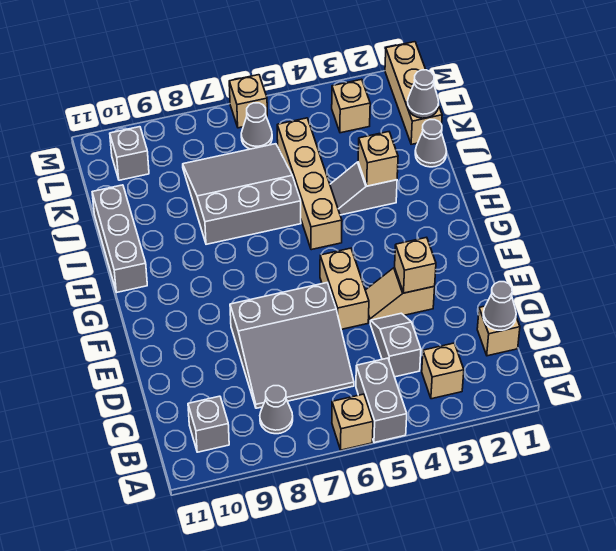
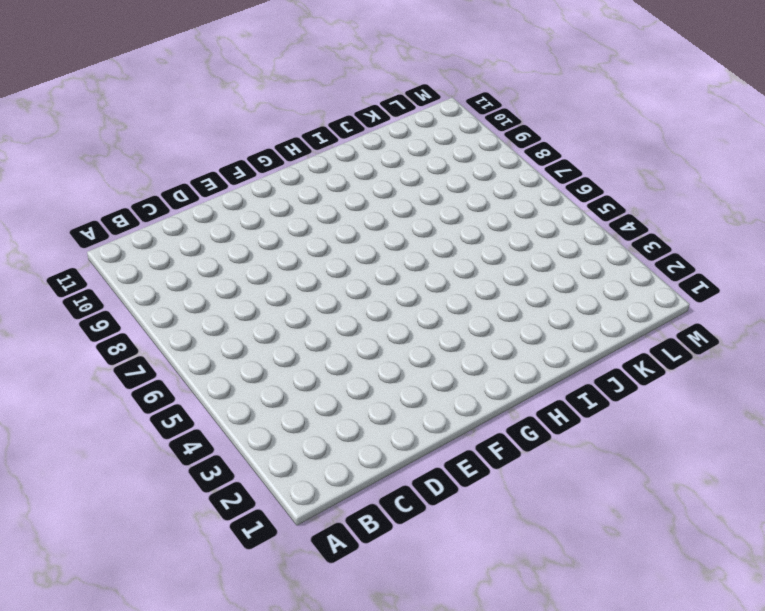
none -> grey 1x2 brick [356,358,407,443]
none -> tan 1x1 brick [332,394,373,450]
none -> tan 1x1 brick [422,343,464,399]

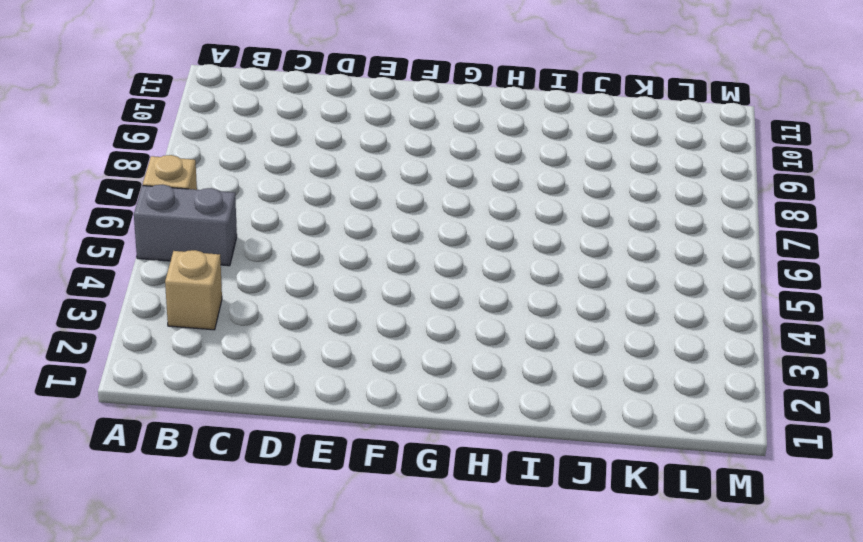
none -> grey 1x1 cone [260,386,293,434]
none -> grey 1x1 brick [188,396,229,452]
none -> tan 1x1 brick [477,306,520,356]

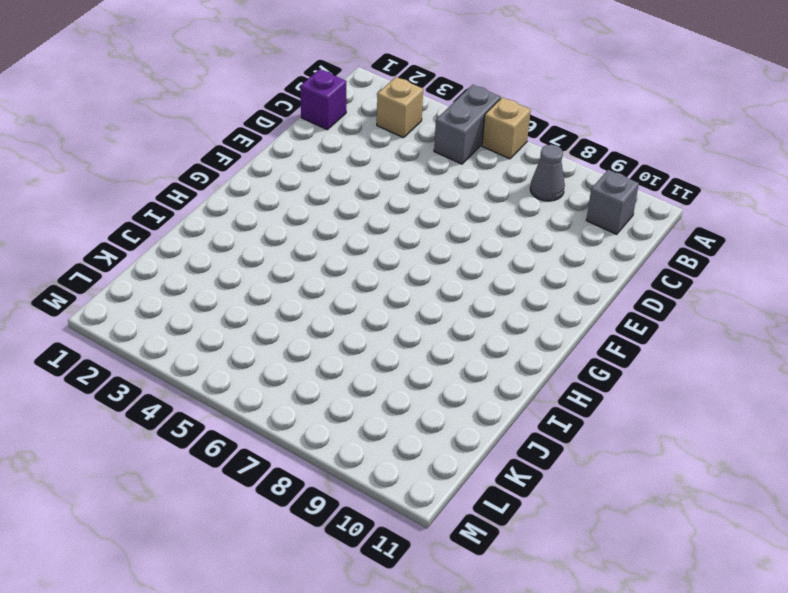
purple 1x1 brick [300,69,347,130] -> tan 1x1 brick [477,306,520,356]
none -> grey 1x2 slope [370,313,421,377]
none -> grey 3x3 slope [230,283,354,408]
none -> tan 1x2 slope [365,268,435,322]

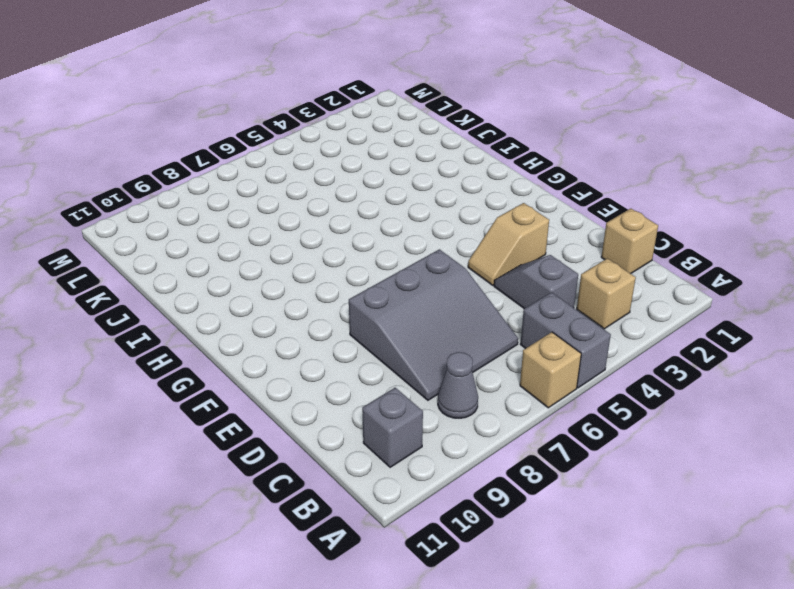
none -> tan 1x2 brick [320,248,369,329]
none -> tan 1x4 brick [277,118,342,250]
none -> grey 1x3 brick [92,185,147,292]

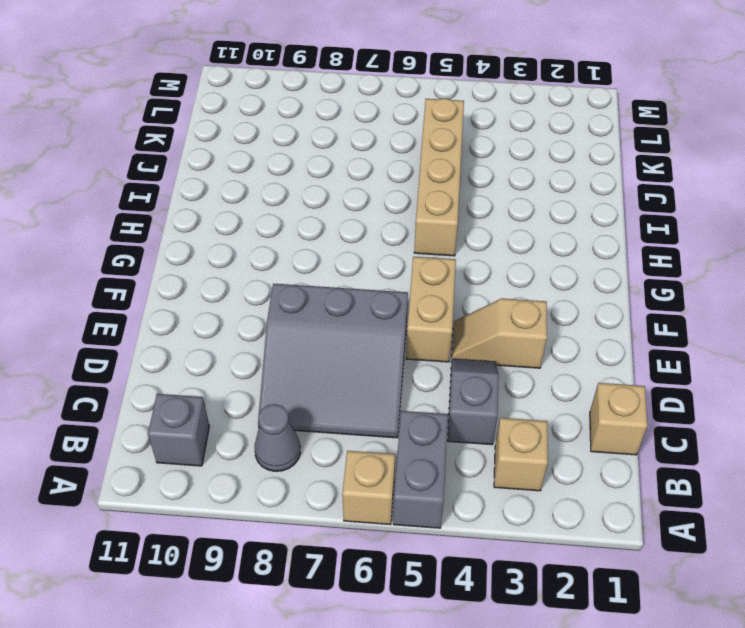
none -> grey 1x3 brick [92,185,147,292]
none -> grey 1x2 slope [330,162,397,215]
none -> grey 3x3 slope [183,144,301,244]

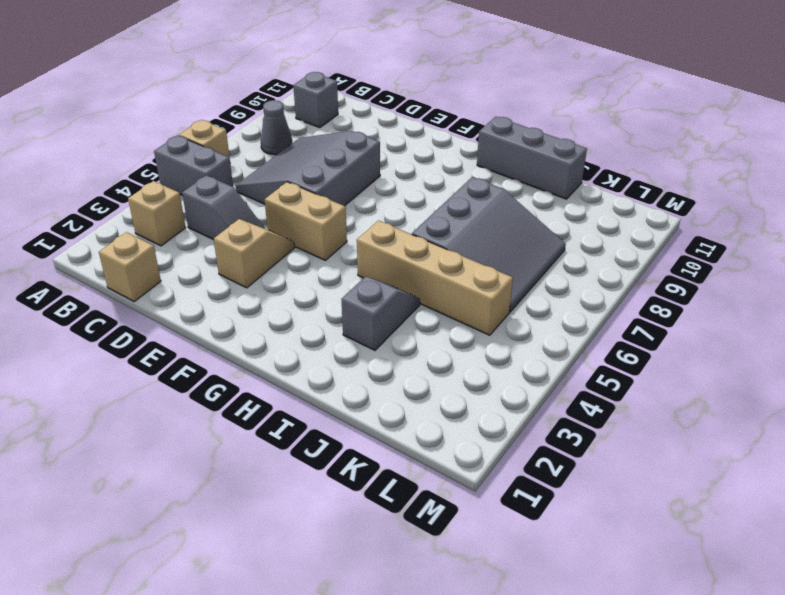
none -> grey 1x1 cone [415,120,447,167]
none -> tan 1x3 brick [385,42,442,144]
none -> tan 1x1 brick [332,79,370,133]

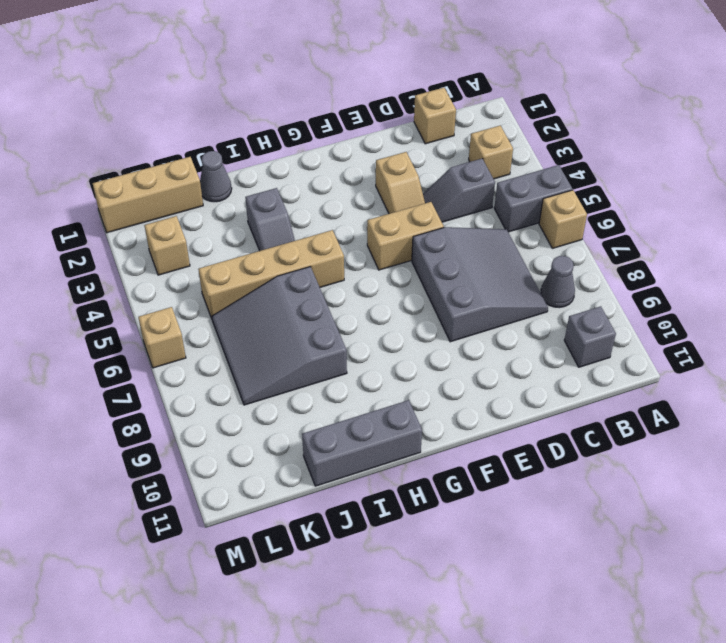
none -> grey 1x1 cone [241,103,272,149]
none -> grey 1x1 brick [110,127,149,180]
none -> grey 1x1 cone [483,282,516,330]

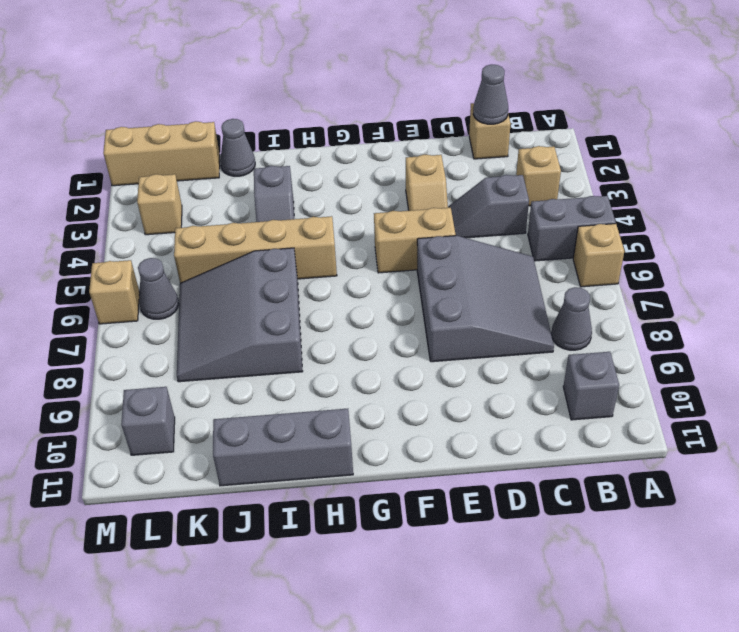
none -> tan 1x1 brick [395,237,436,293]
none -> tan 1x1 brick [358,132,398,186]
none -> grey 1x1 cone [407,70,439,118]

